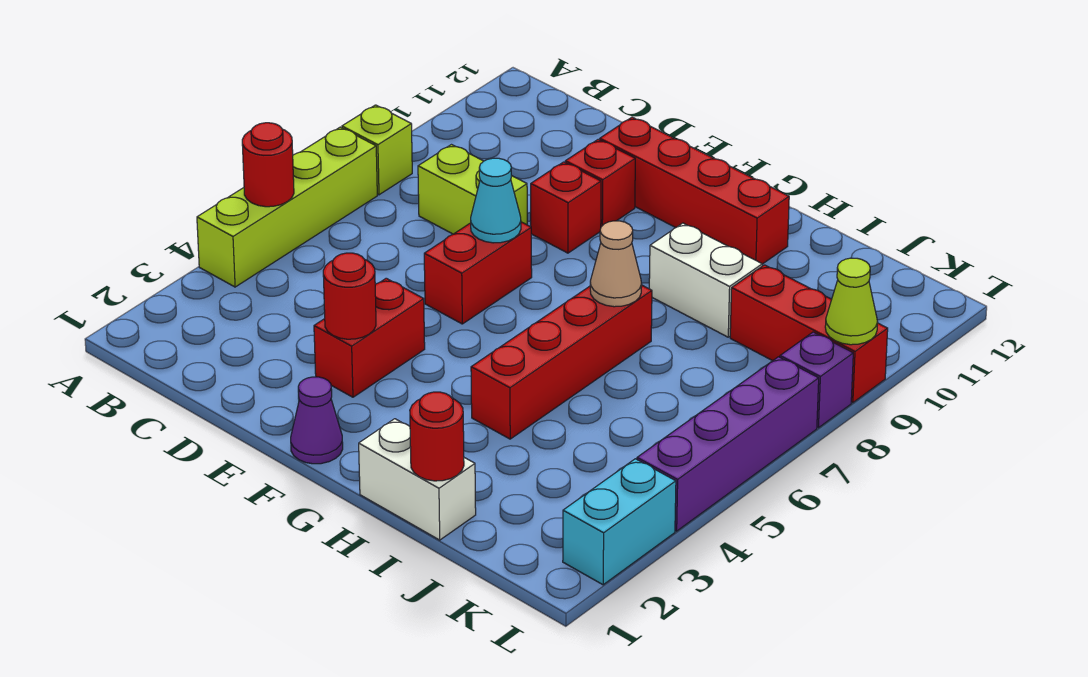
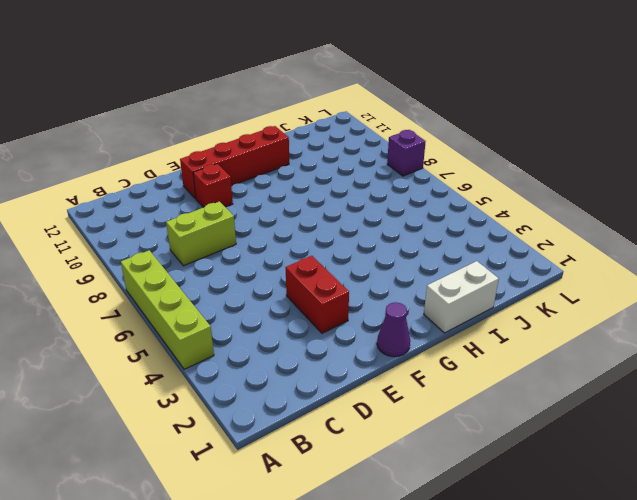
none -> lime 1x1 brick [342,105,412,195]
none -> red 1x2 brick [424,222,532,324]
none -> red 1x1 brick [531,162,601,253]

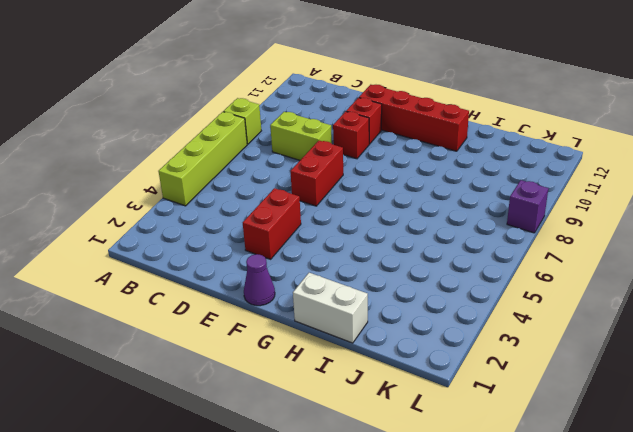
none -> red 1x4 brick [471,285,652,439]
none -> white 1x2 brick [649,223,762,337]
none -> red 1x3 brick [730,265,888,403]

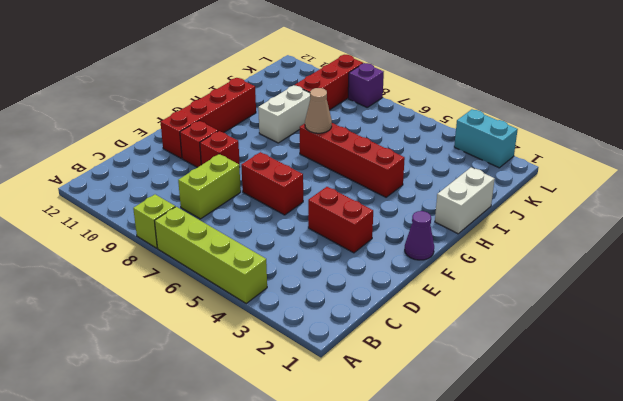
none -> purple 1x4 brick [637,357,819,531]
none -> red 1x1 round brick [242,123,294,207]
none -> red 1x1 round brick [323,253,376,339]

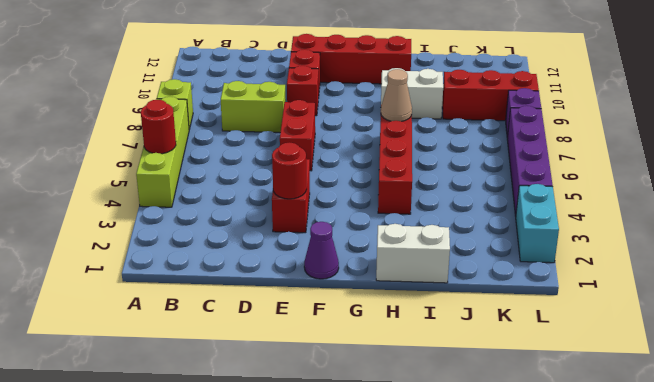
none -> cyan 1x1 cone [471,158,521,243]
none -> red 1x1 round brick [410,392,464,481]
none -> lime 1x1 cone [825,258,878,345]

